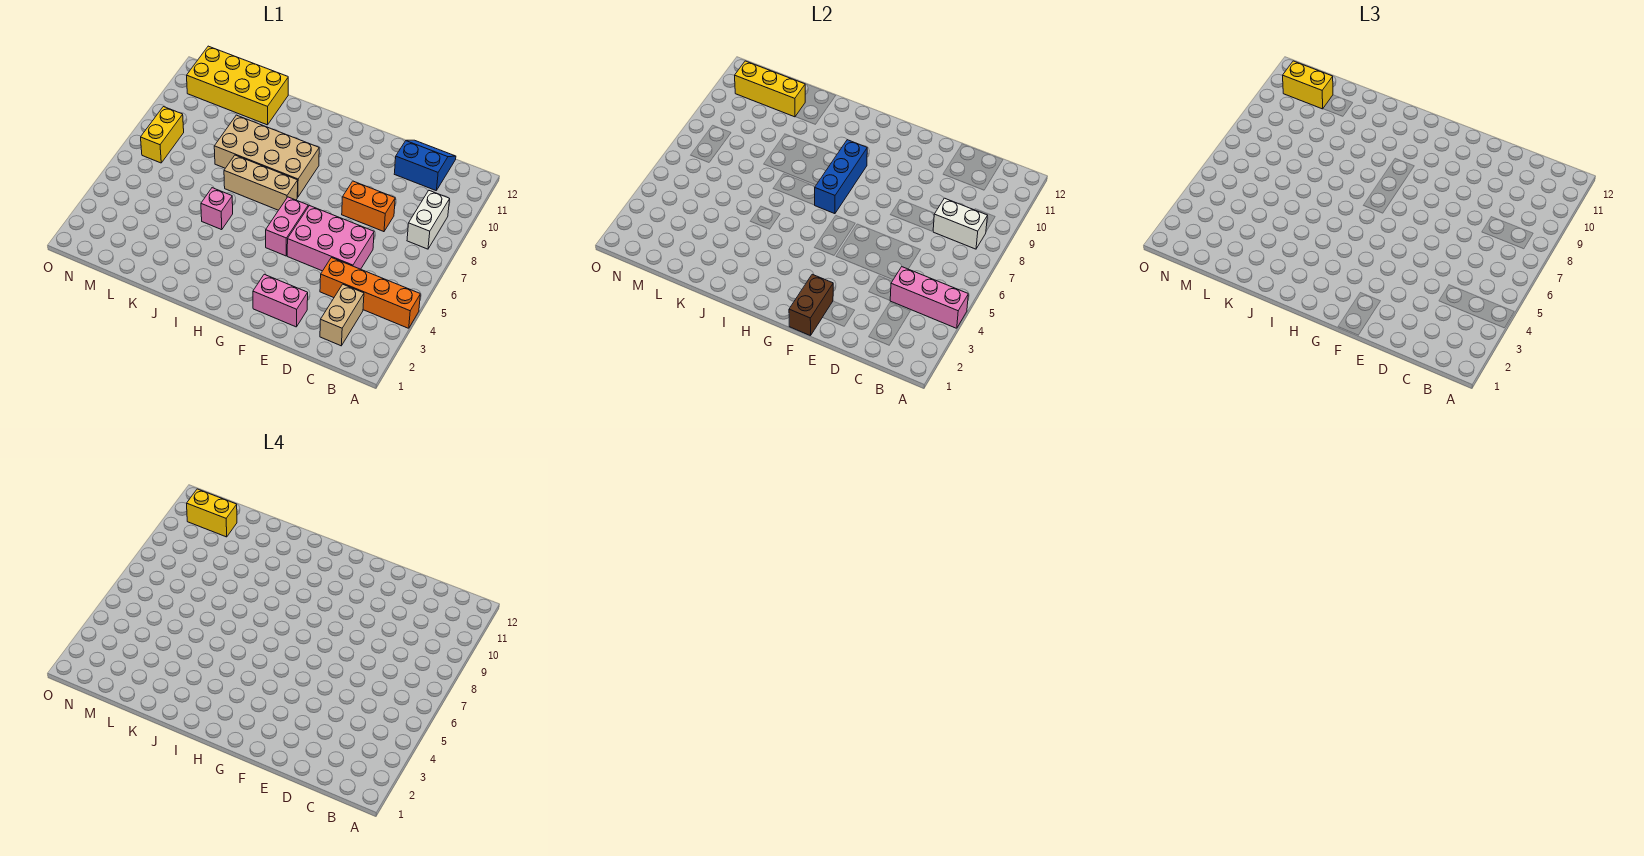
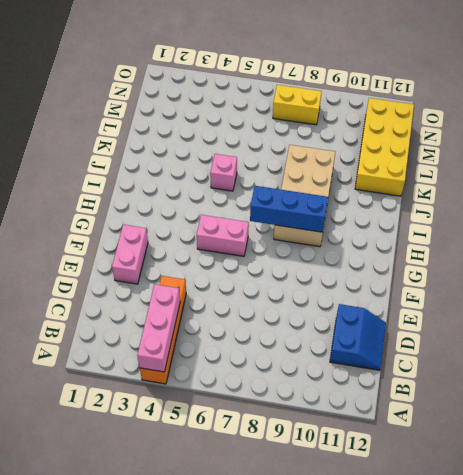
none -> white 1x2 brick [407,191,450,249]
none -> tan 1x2 brick [320,284,364,346]
none -> pink 2x3 brick [287,206,374,271]

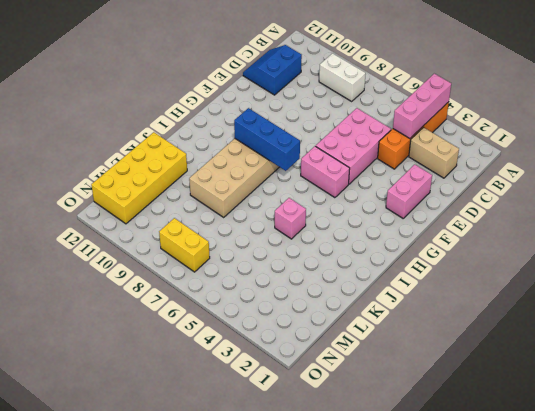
none -> orange 1x2 brick [342,181,395,232]
none -> tan 1x3 brick [224,155,298,210]
none -> white 1x2 brick [933,198,988,249]

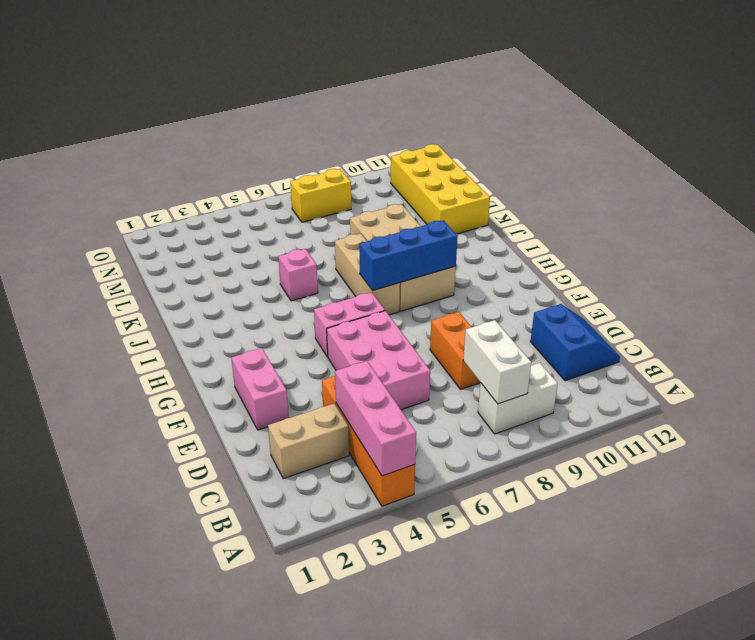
none -> brown 1x2 brick [789,274,833,336]
none -> yellow 1x3 brick [735,61,805,117]
none -> yellow 1x2 brick [1283,61,1333,109]

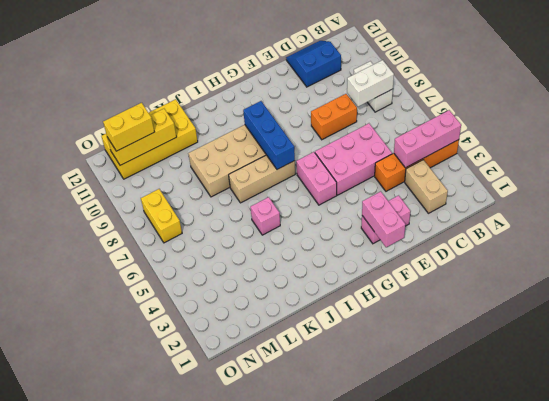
pink 1x2 brick [362,191,405,247] -> brown 1x2 brick [789,274,833,336]
none -> yellow 1x2 brick [187,489,237,537]

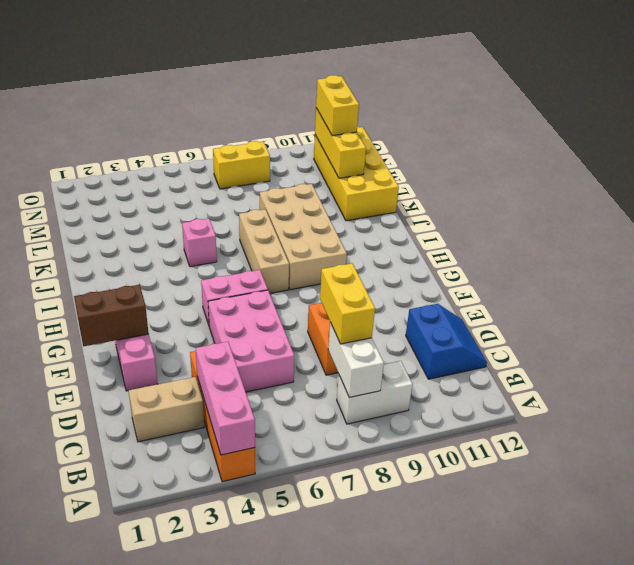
yellow 1x2 brick [320,263,375,344] -> yellow 1x2 brick moved to [187,489,237,537]
none -> blue 1x3 brick [815,140,867,214]

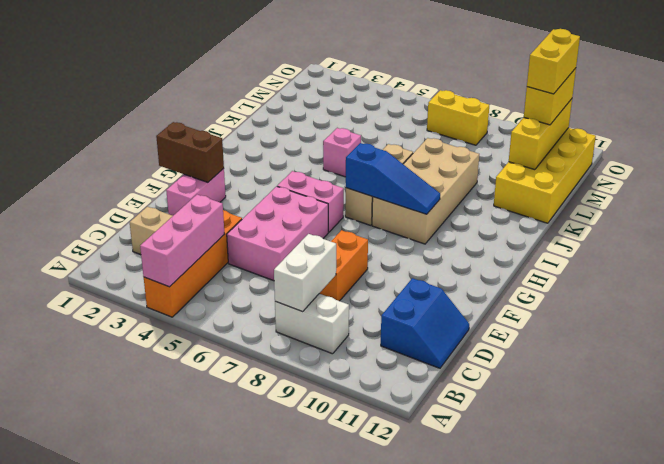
blue 1x3 slope [346,143,440,214] -> blue 1x3 brick [815,140,867,214]

